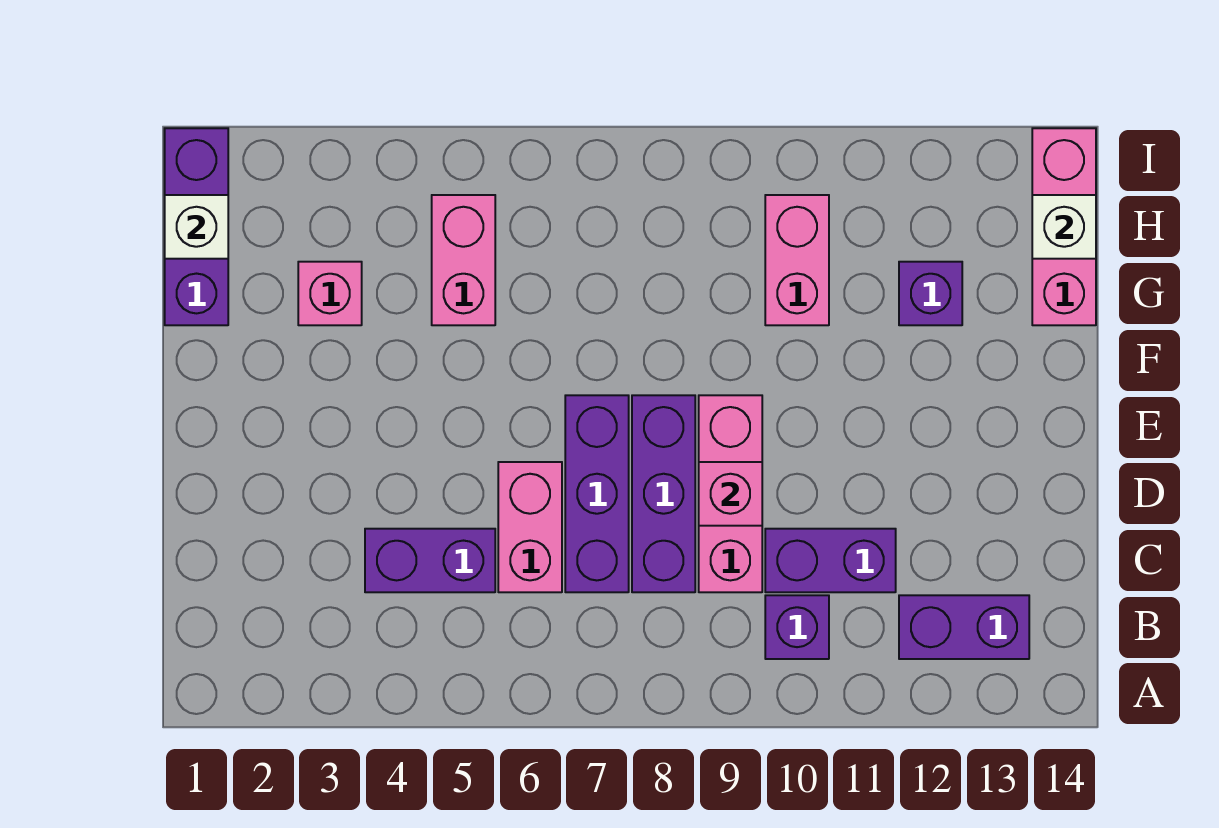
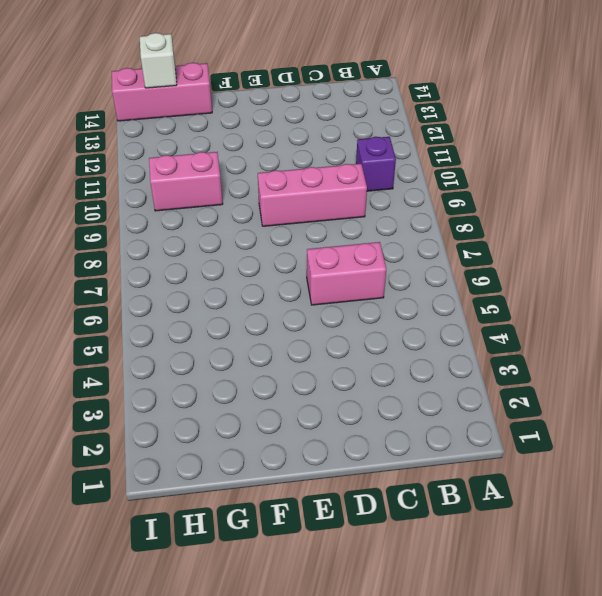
none -> purple 1x2 brick [899,595,1029,659]
none -> purple 1x2 brick [365,529,495,592]
none -> purple 1x3 brick [565,395,629,592]

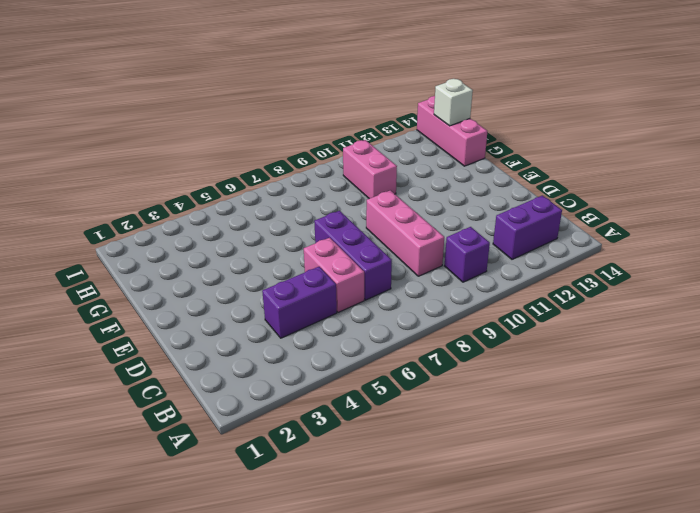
none -> purple 1x3 brick [632,395,695,592]
none -> purple 1x2 brick [765,529,896,592]
none -> purple 1x3 brick [165,128,228,325]

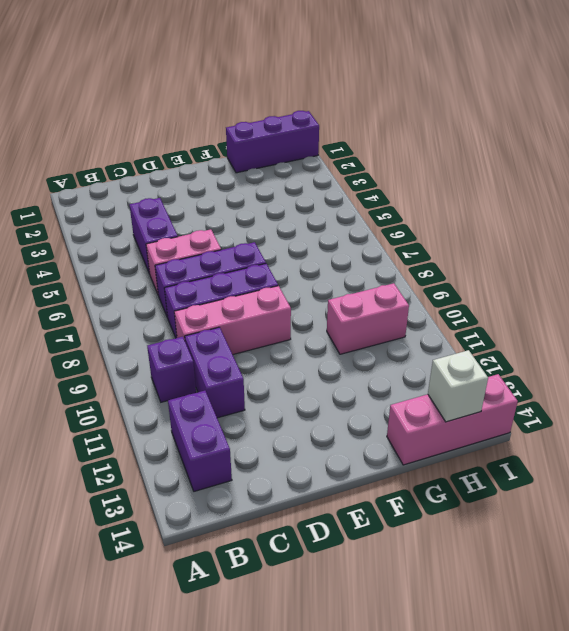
none -> pink 1x1 brick [298,262,362,325]
none -> pink 1x2 brick [432,195,495,325]
none -> purple 1x1 brick [899,262,962,325]

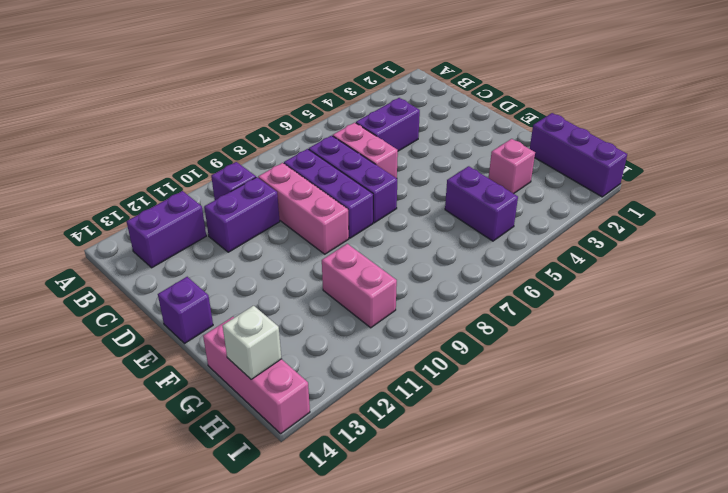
purple 1x1 brick [158,277,213,343] -> purple 1x1 brick moved to [899,262,962,325]
purple 1x2 brick [445,166,518,241] -> pink 1x2 brick [432,195,495,325]
none -> pink 1x1 brick [699,462,762,526]
none -> white 1x1 brick [165,195,228,259]

